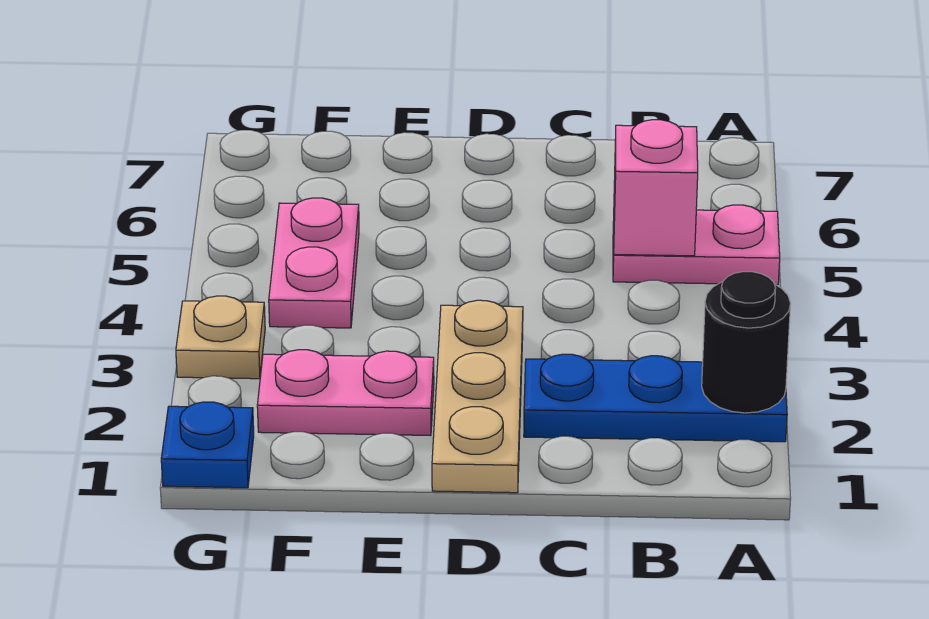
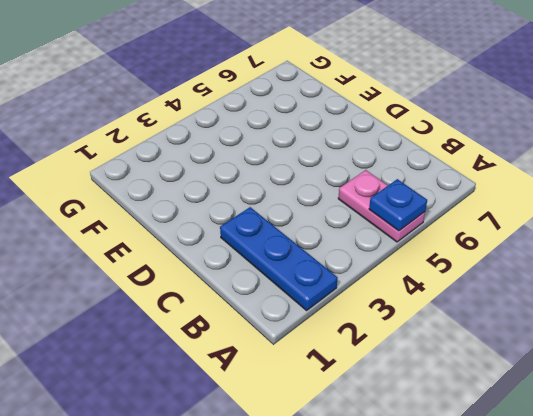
blue 1x1 plate [369,179,427,231] -> blue 1x1 plate moved to [161,402,254,488]
none -> tan 1x3 plate [432,300,523,493]
none -> pink 1x2 plate [257,350,434,435]

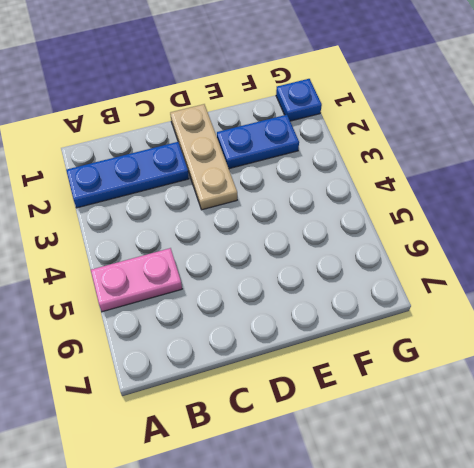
blue 1x2 plate [217,115,299,169] -> pink 1x2 plate [257,350,434,435]
none -> pink 1x2 plate [269,198,359,328]
none -> tan 1x1 plate [176,296,265,379]

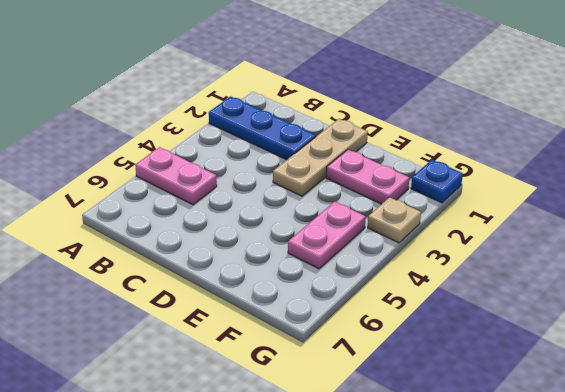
none -> black 1x1 round brick [702,272,791,413]
none -> pink 1x1 brick [614,120,698,256]

